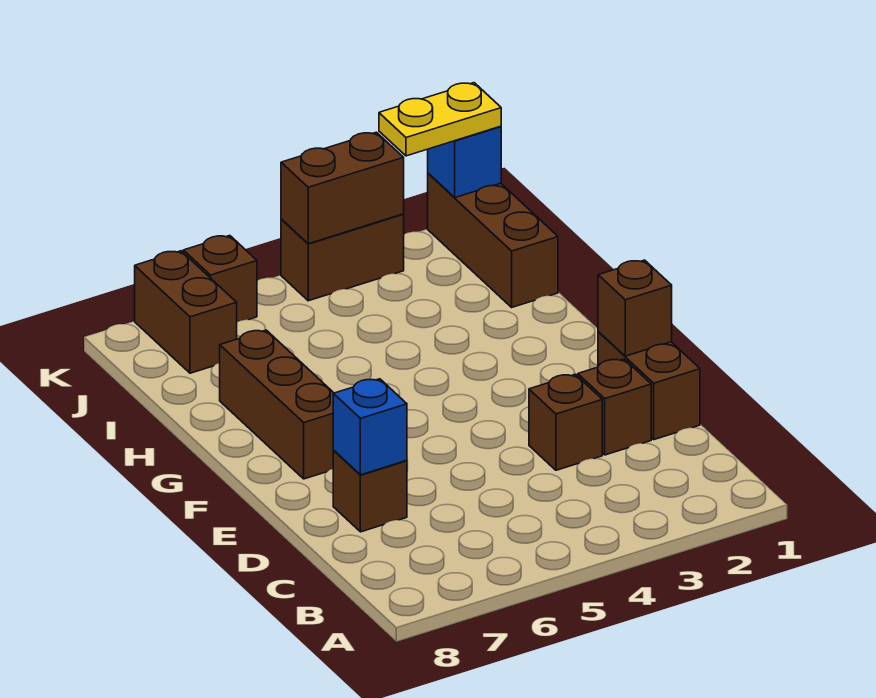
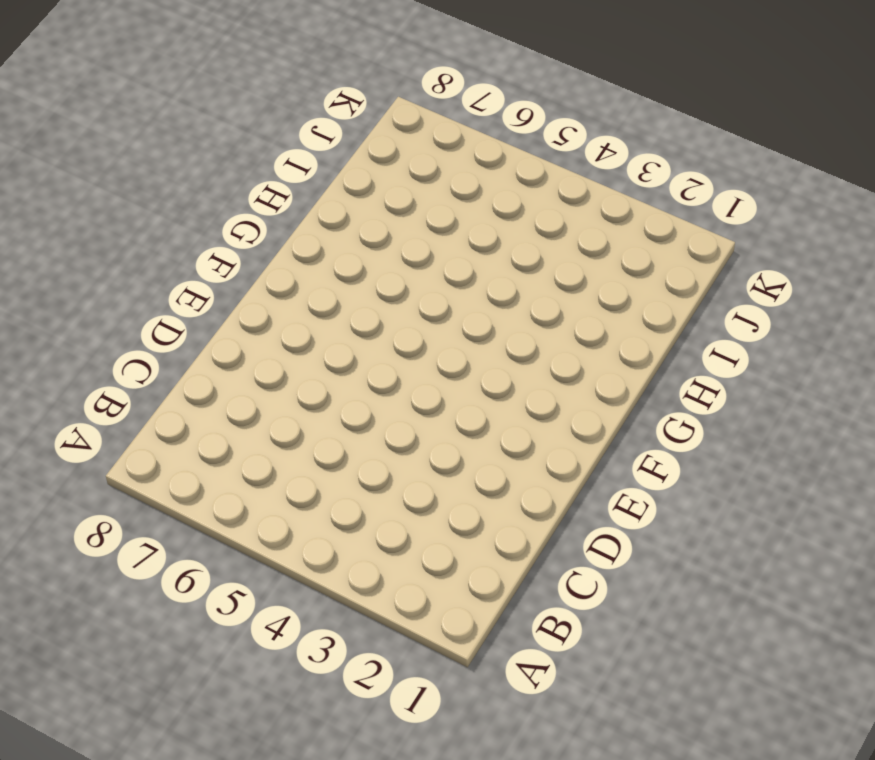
none -> brown 1x2 brick [598,332,700,440]
none -> brown 1x1 brick [578,359,651,455]
none -> brown 1x1 brick [529,374,602,470]

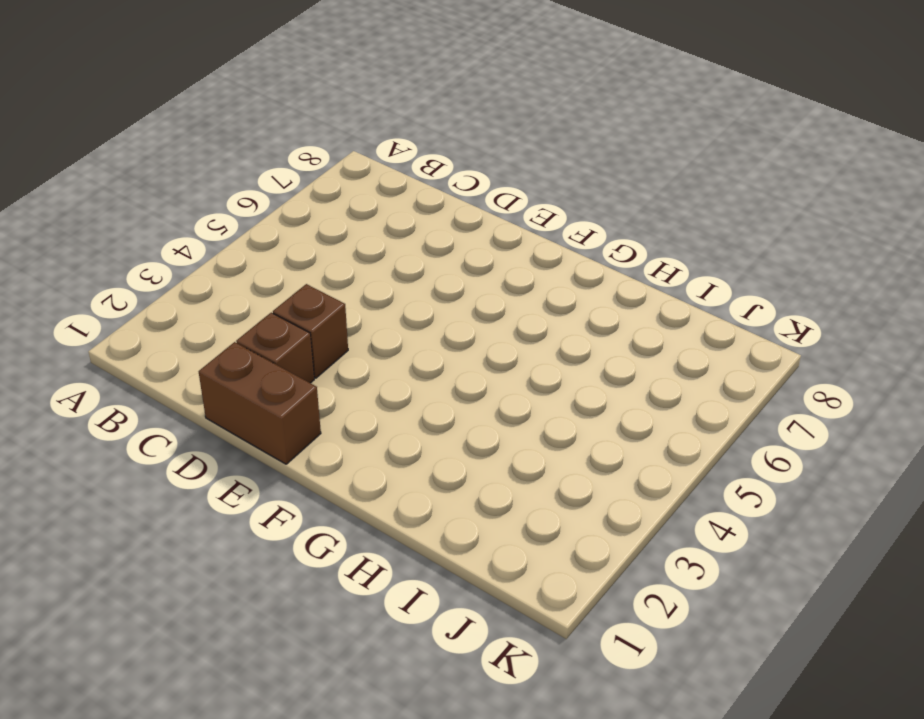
none -> brown 1x1 brick [333,451,407,532]
none -> brown 1x3 brick [220,330,334,479]
none -> brown 1x3 brick [428,173,558,307]

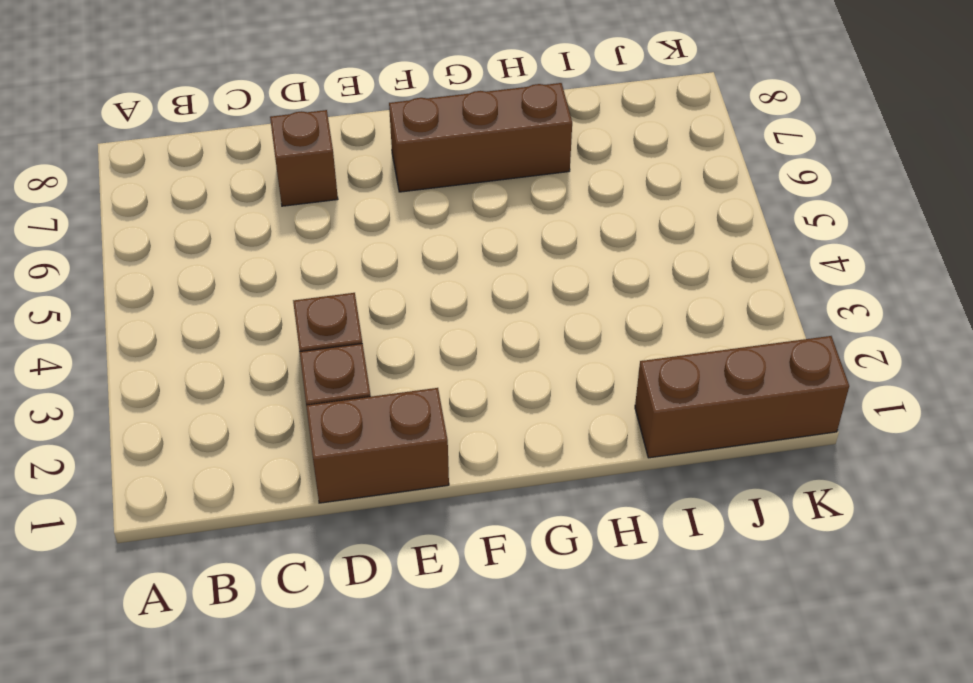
none -> brown 1x2 brick [135,251,237,373]
none -> brown 1x2 brick [281,214,404,301]
none -> brown 1x1 brick [183,236,257,322]

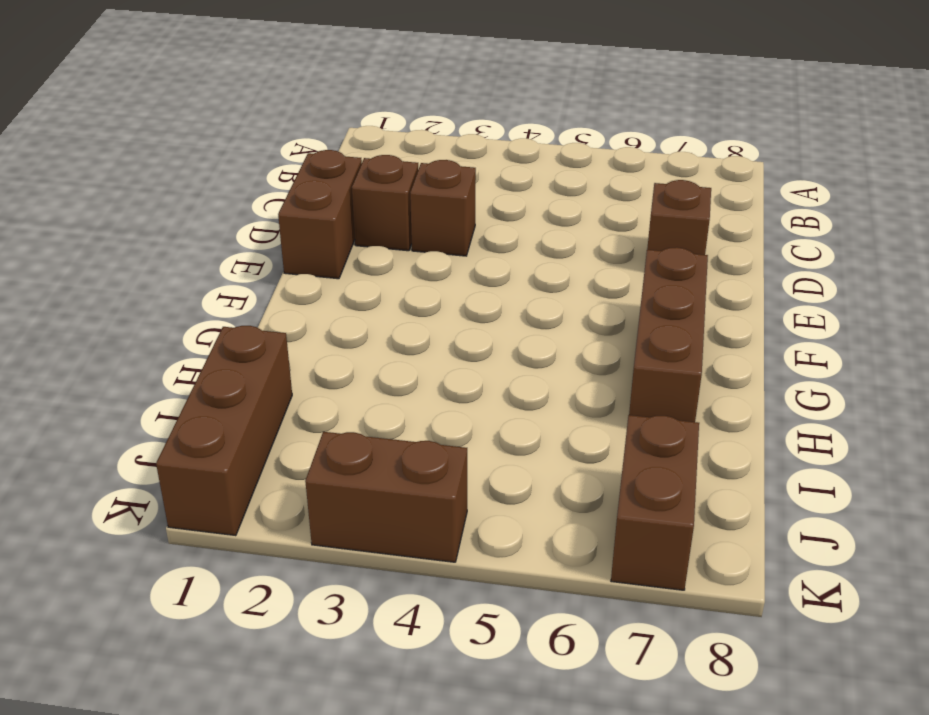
none -> brown 1x1 brick [183,236,257,322]
none -> blue 1x1 brick [333,379,407,475]
none -> brown 1x1 brick [598,260,672,356]

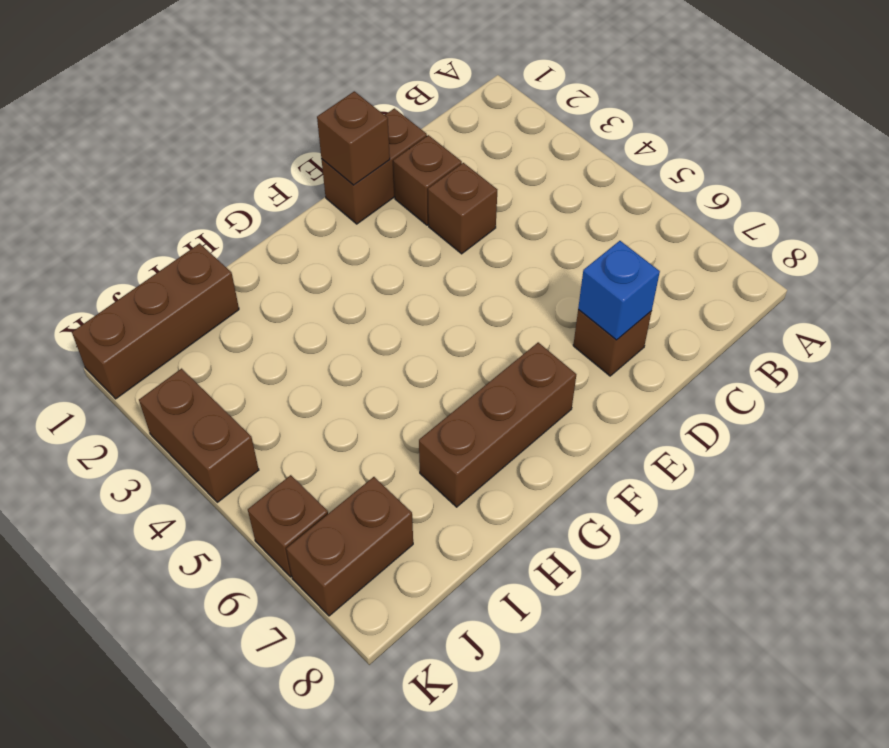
none -> blue 1x1 brick [428,126,501,198]
none -> brown 1x2 brick [281,132,404,244]
none -> yellow 1x2 plate [379,83,501,156]

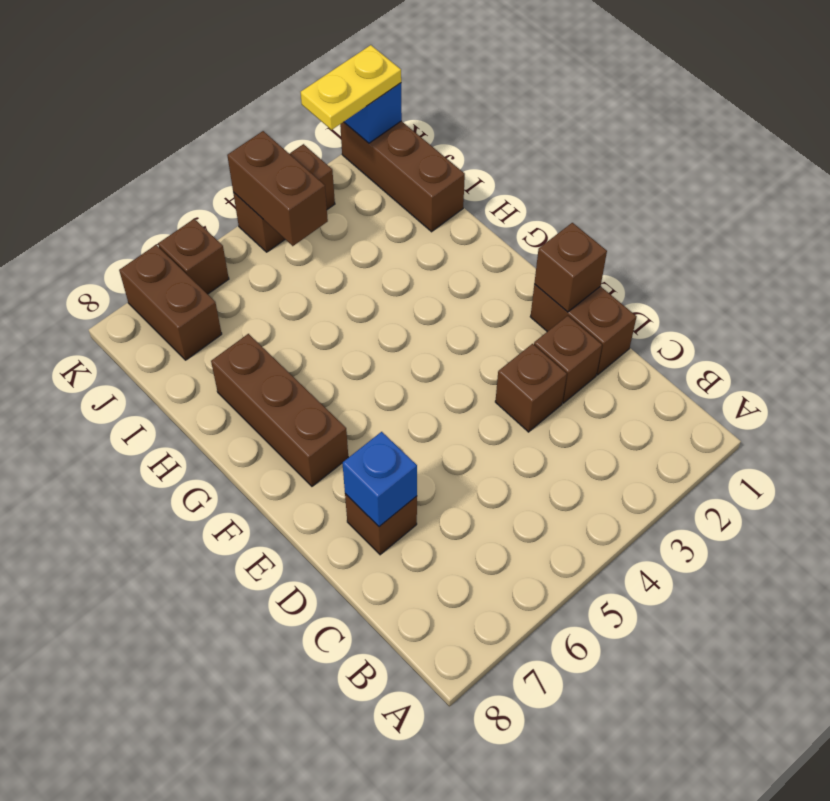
brown 1x2 brick [227,131,328,246] -> brown 1x2 brick turned to [281,132,404,244]

